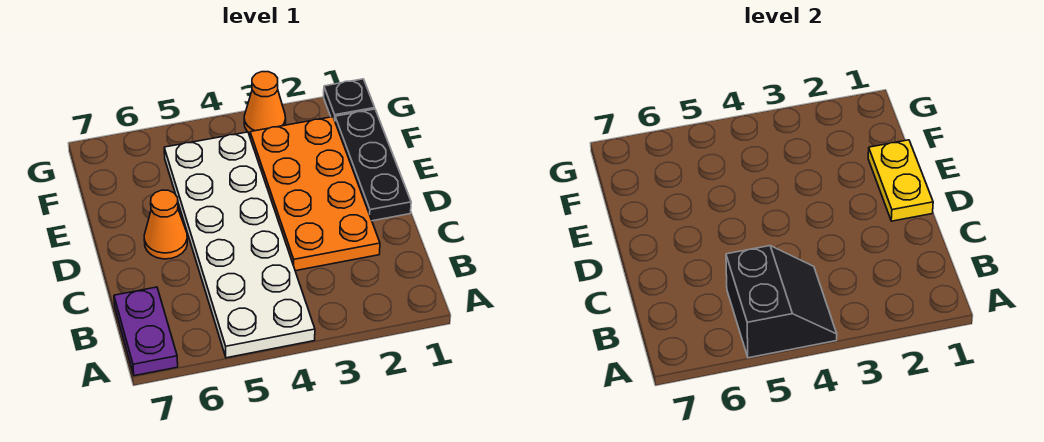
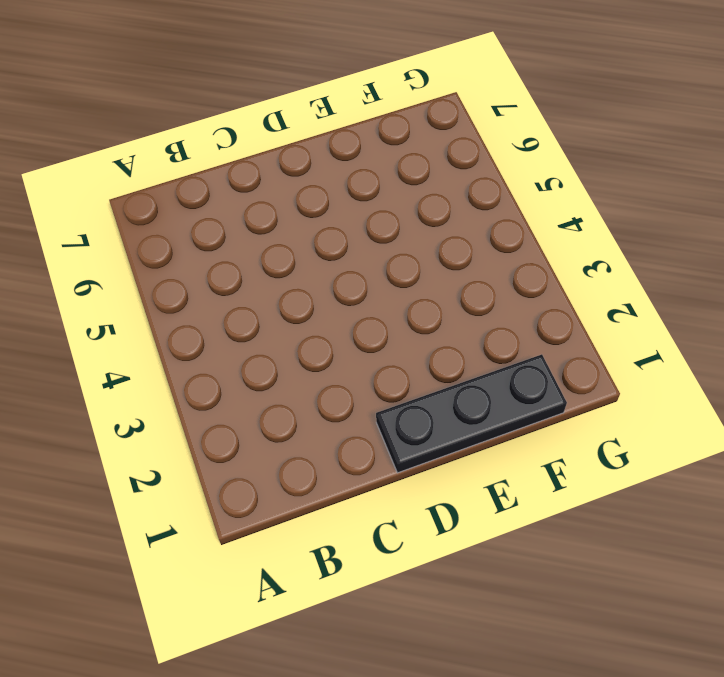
none -> white 2x6 plate [164,132,315,358]
none -> purple 1x2 plate [114,287,178,376]

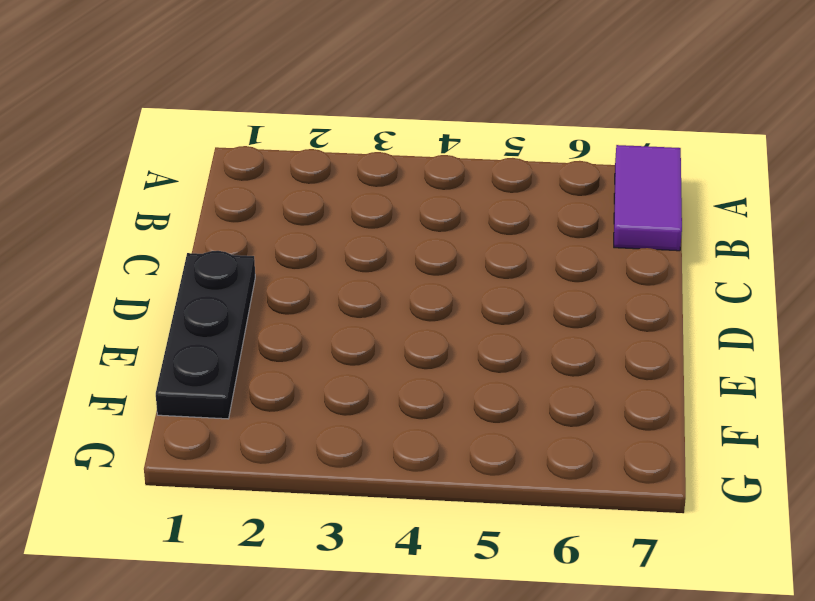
purple 1x2 tile [614,145,682,251] -> purple 1x2 plate [114,287,178,376]
none -> white 2x6 plate [164,132,315,358]
none -> orange 2x4 plate [250,117,380,271]

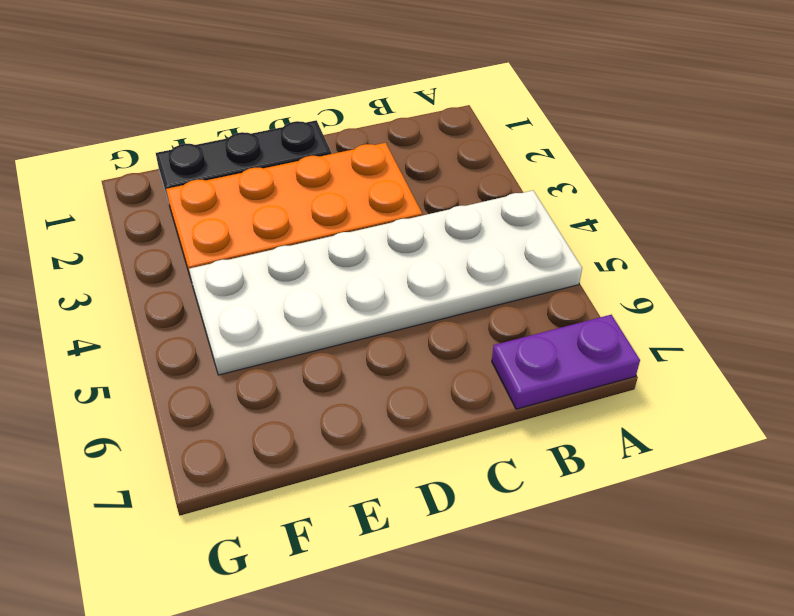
none -> orange 1x1 cone [144,190,187,259]
none -> black 1x1 plate [324,79,375,120]

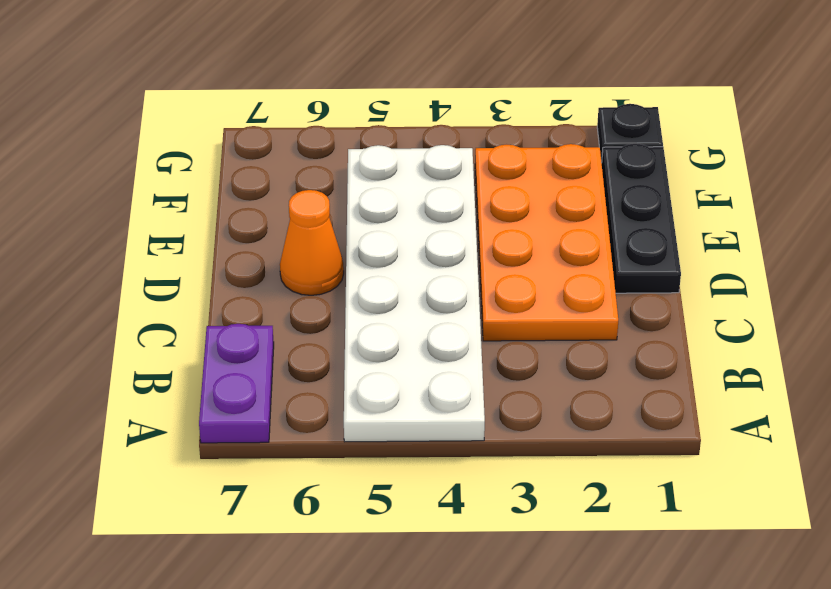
none -> orange 1x1 cone [244,72,286,133]
none -> black 2x2 slope [726,246,837,358]

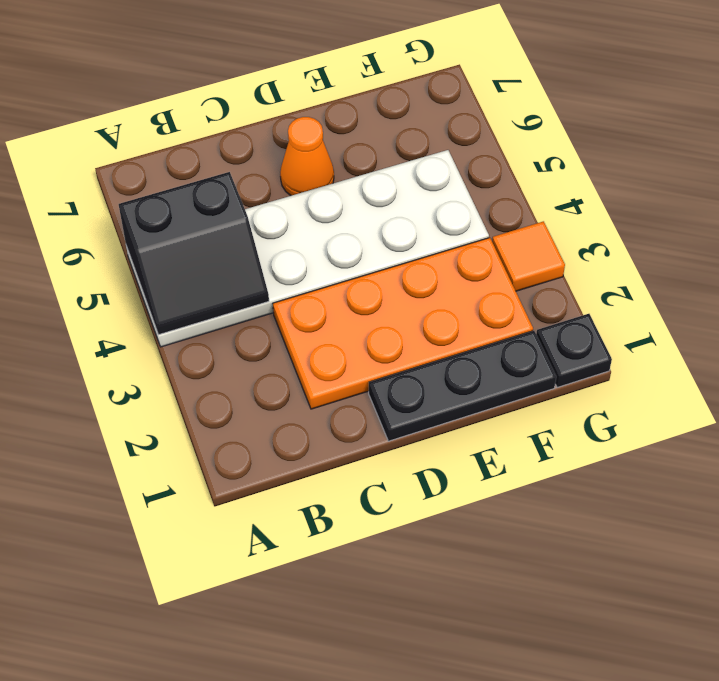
orange 1x1 tile [492,221,565,291] -> orange 1x1 cone [244,72,286,133]
none -> purple 1x2 plate [114,287,178,376]
none -> yellow 1x2 plate [868,140,933,221]

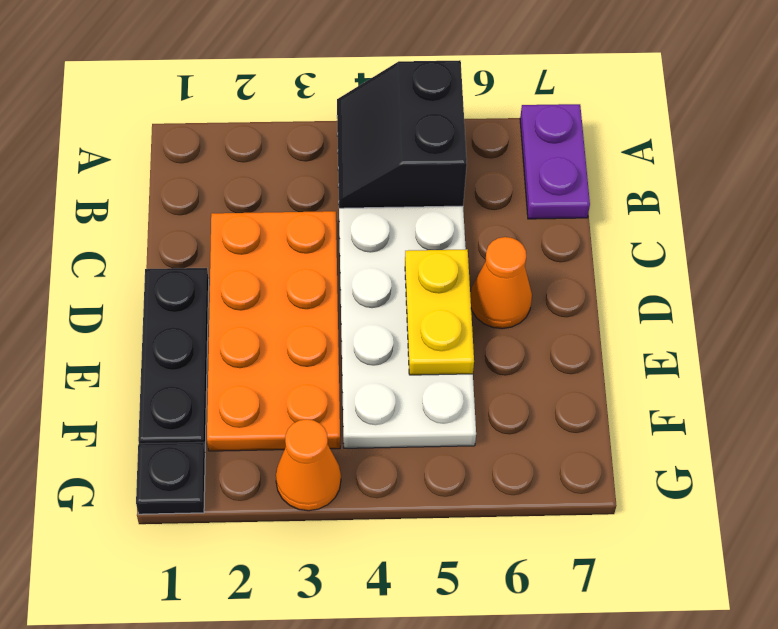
yellow 1x2 plate [405,249,474,375] -> yellow 1x2 plate moved to [868,140,933,221]

